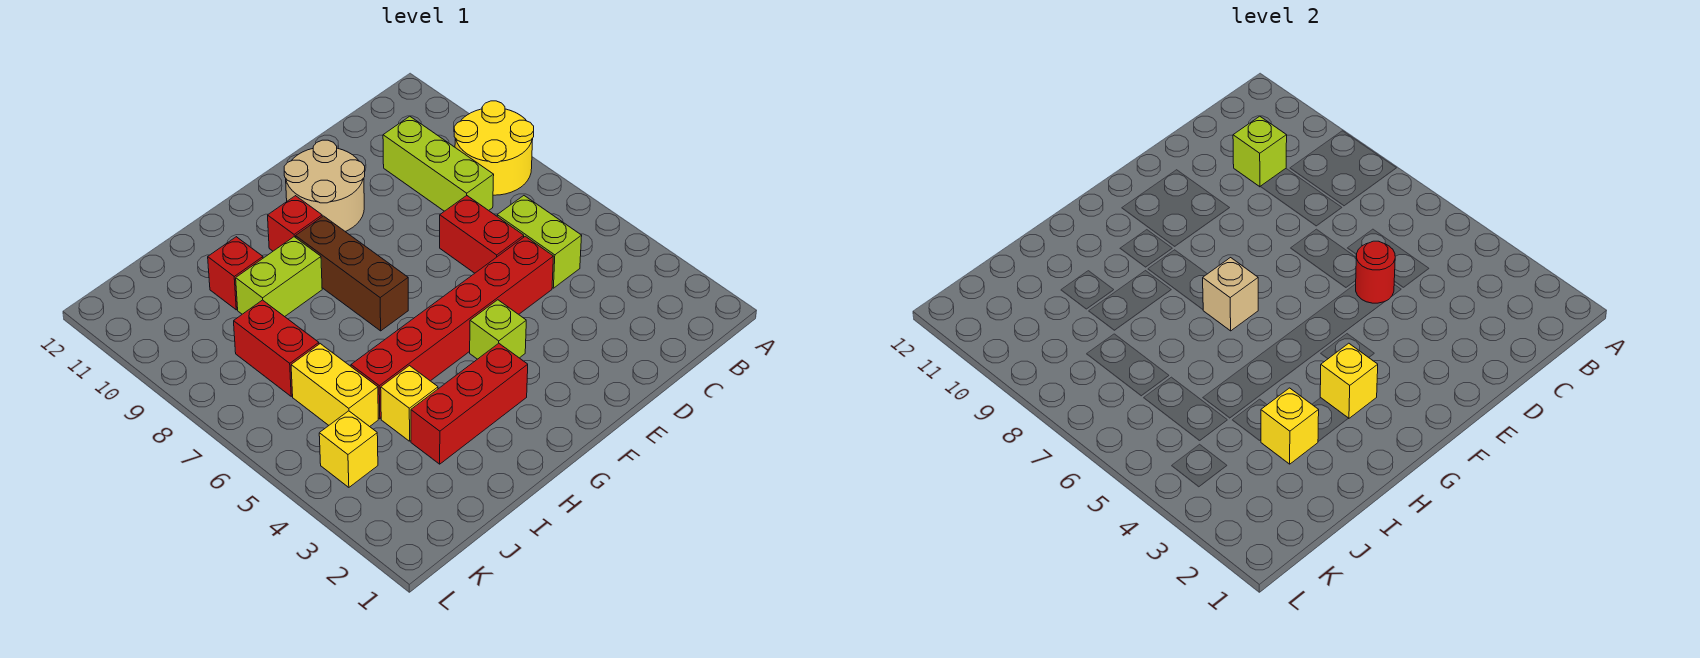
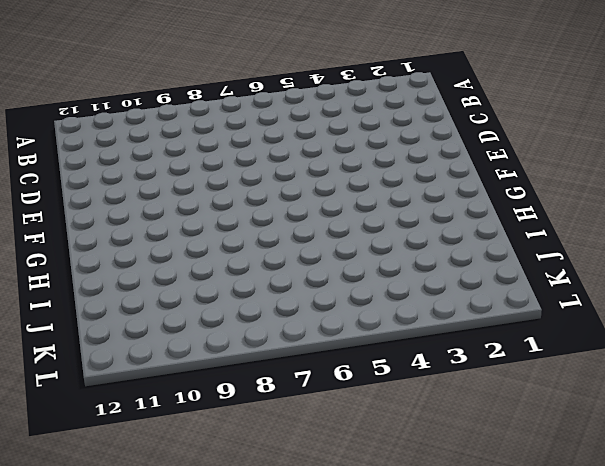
none -> yellow 2x2 round brick [454,101,534,195]
none -> lime 1x2 brick [497,196,582,288]
none -> lime 1x3 brick [383,116,494,211]

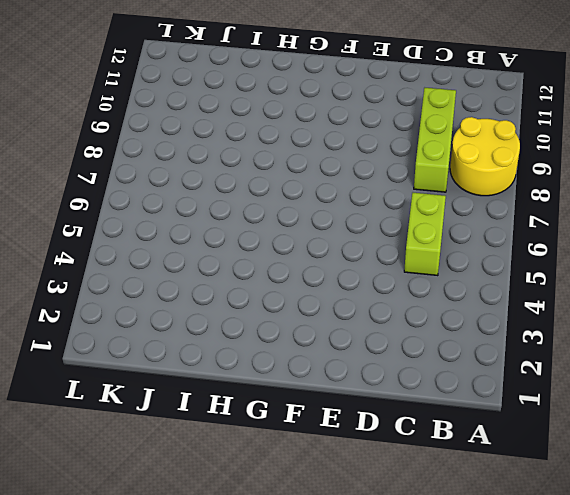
none -> red 1x6 brick [351,236,553,419]
none -> red 1x2 brick [440,196,524,273]
none -> tan 2x2 round brick [284,140,365,231]

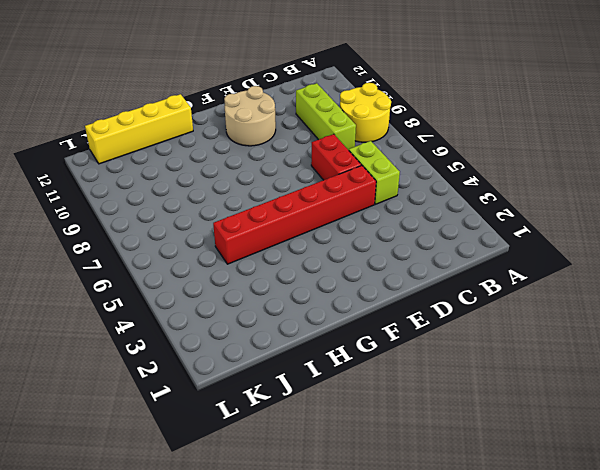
yellow 1x4 brick [85,94,193,164] -> none
none -> lime 1x1 brick [470,300,526,359]
none -> red 1x3 brick [411,343,528,464]
none -> brown 1x3 brick [296,216,408,331]

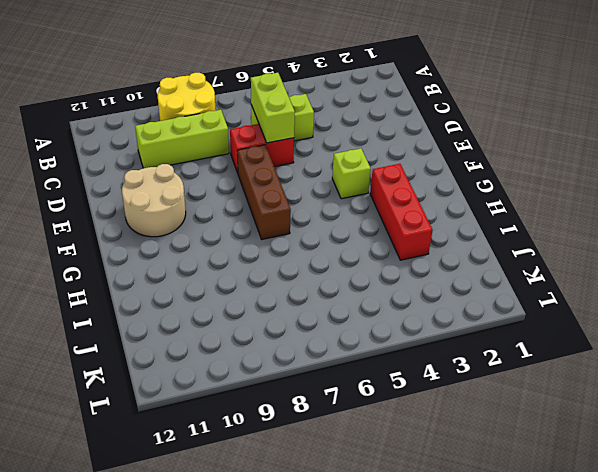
lime 1x2 brick [251,73,295,143] -> lime 1x2 brick moved to [236,237,322,317]
brown 1x3 brick [237,145,291,239] -> brown 1x3 brick turned to [296,216,408,331]
none -> red 1x6 brick [351,236,553,419]
none -> red 1x1 brick [268,196,322,251]
none -> yellow 1x1 brick [381,366,438,441]

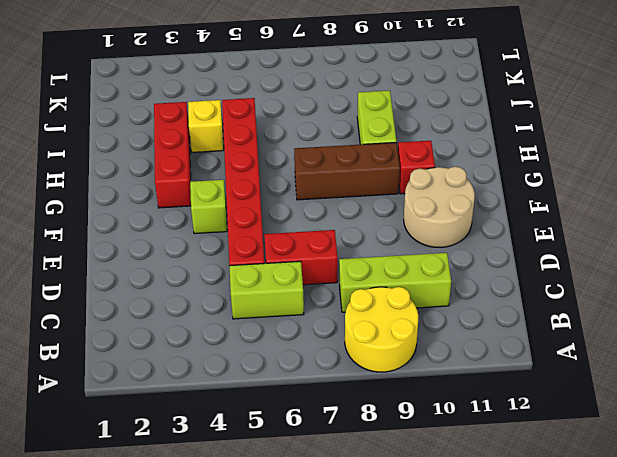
none -> red 1x1 brick [208,237,263,310]
none -> yellow 1x2 brick [291,344,378,427]
none -> red 1x2 brick [234,300,319,396]

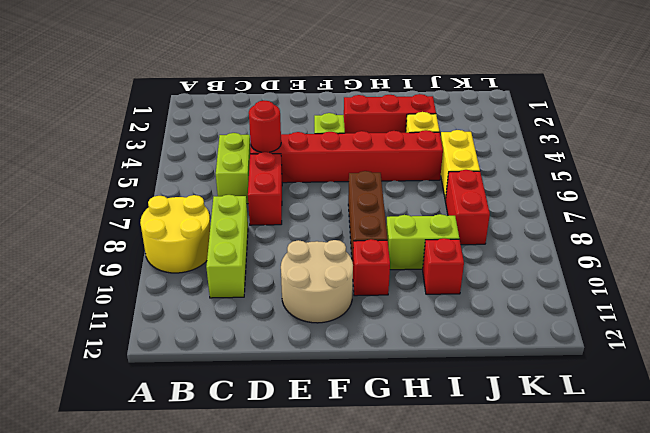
none -> yellow 1x1 brick [319,411,378,487]
none -> lime 1x1 brick [1233,116,1287,187]
none -> yellow 1x1 brick [1320,343,1378,418]

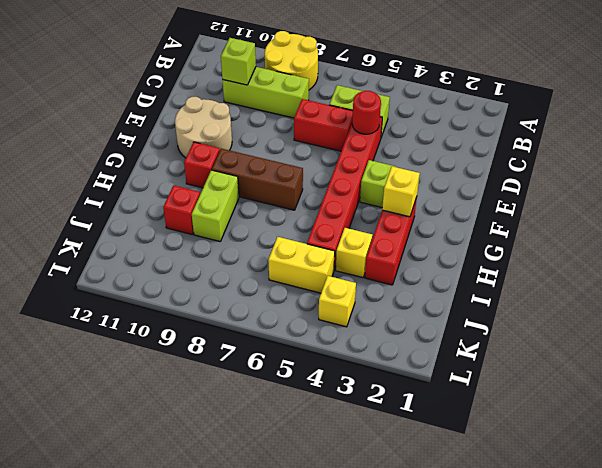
none -> red 1x2 brick [234,300,319,396]
none -> tan 1x1 brick [1203,258,1258,331]
none -> yellow 1x1 brick [1261,388,1319,464]

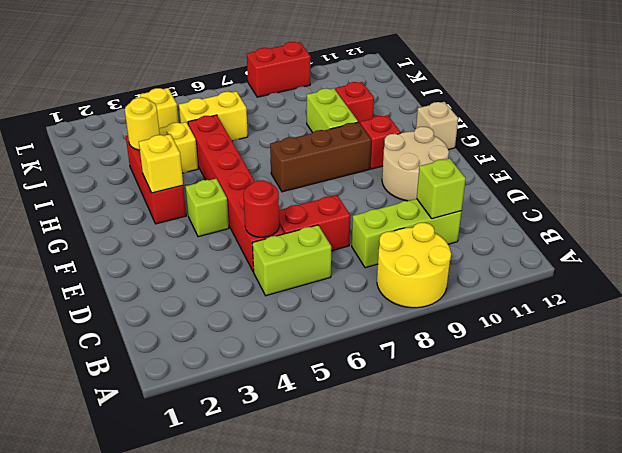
tan 1x1 brick [416,102,458,150] -> tan 1x1 brick moved to [1203,258,1258,331]
yellow 1x1 round brick [125,97,160,150] -> yellow 1x1 brick [1261,388,1319,464]
red 1x2 brick [247,42,311,97] -> red 1x2 brick moved to [234,300,319,396]

